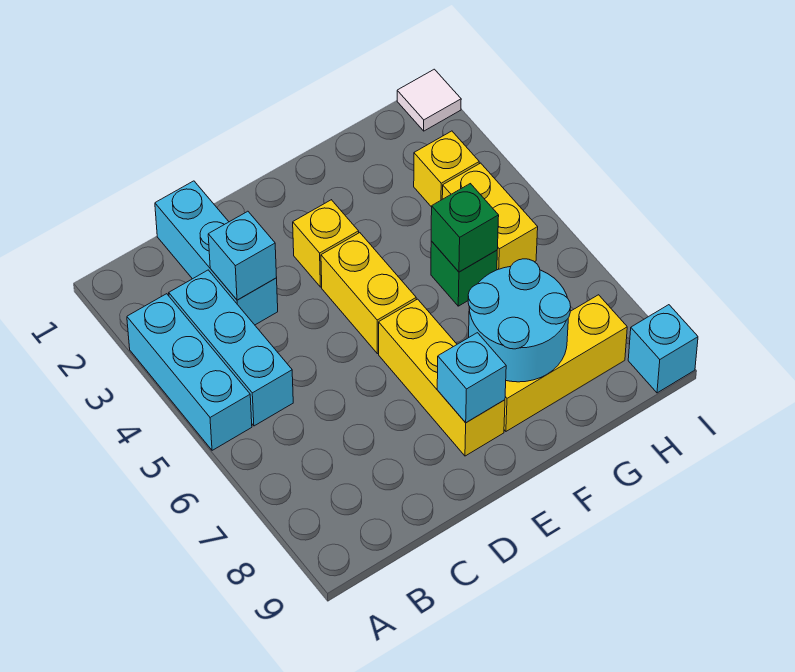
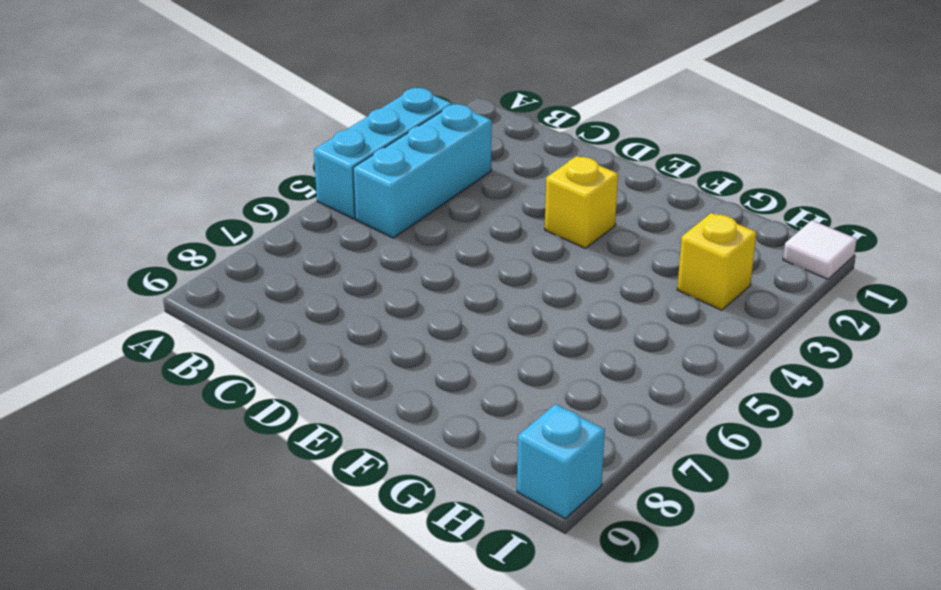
none -> cyan 1x3 brick [155,181,278,325]
none -> yellow 1x2 brick [321,233,416,354]
none -> yellow 1x3 brick [379,299,505,456]

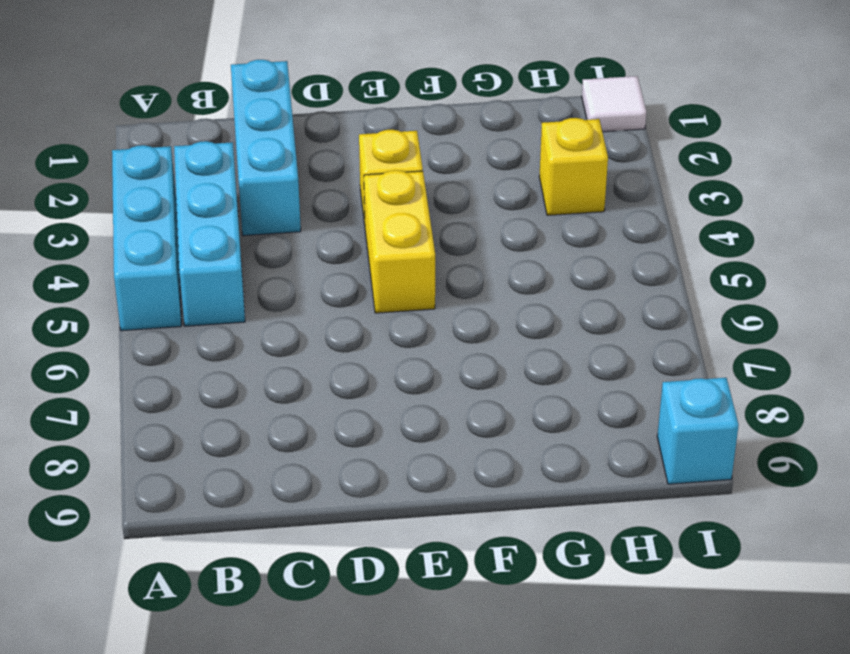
none -> yellow 1x3 brick [379,299,505,456]
none -> yellow 1x3 brick [504,295,627,431]
none -> green 1x1 brick [431,241,497,306]

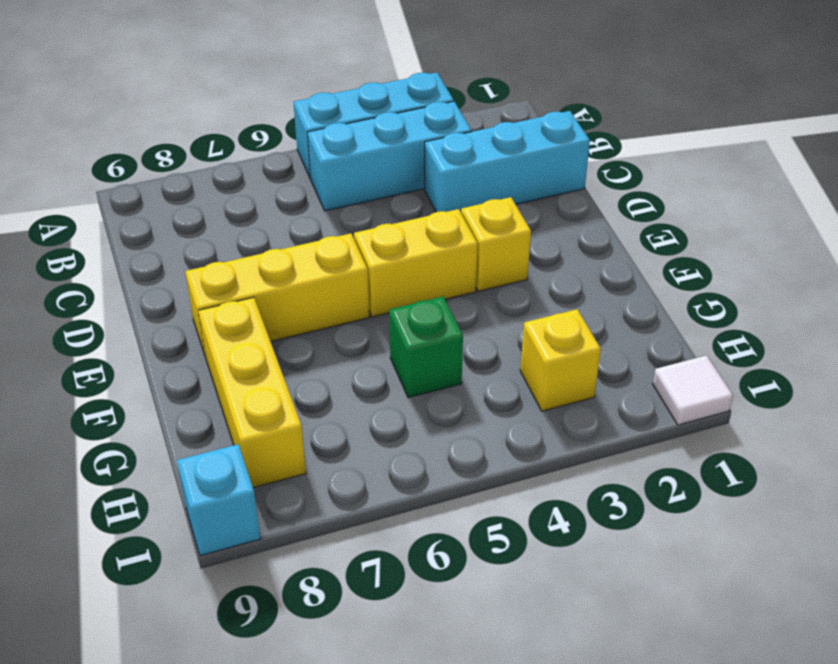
none -> yellow 1x2 brick [442,163,538,270]
none -> cyan 1x1 brick [208,211,277,300]
none -> cyan 1x1 brick [437,333,506,423]

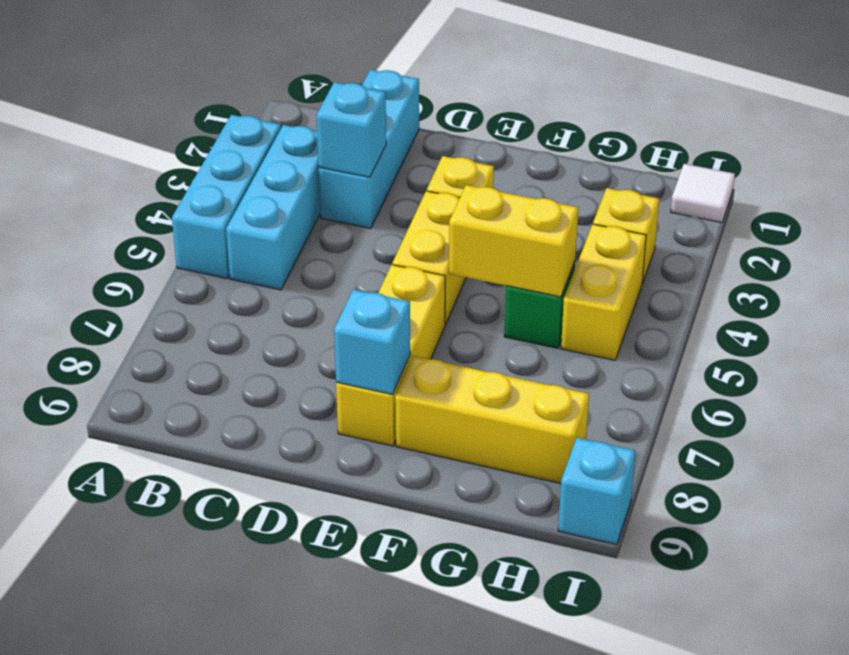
yellow 1x2 brick [449,185,578,297] -> green 1x1 brick [431,184,499,272]
none -> cyan 2x2 round brick [468,259,571,382]

